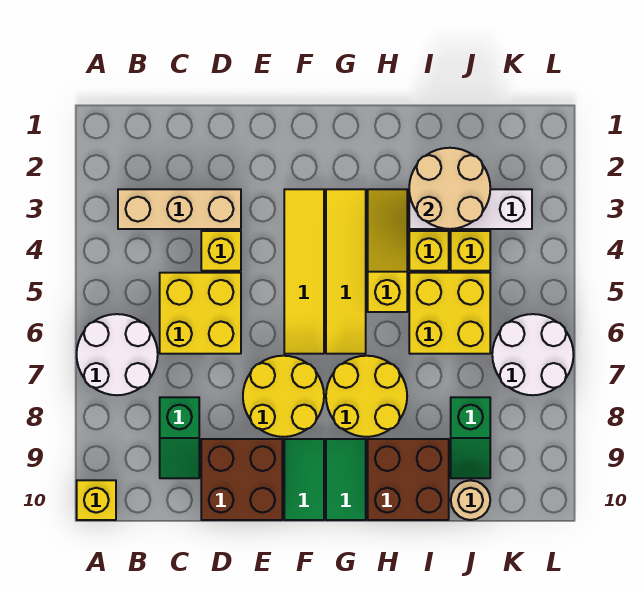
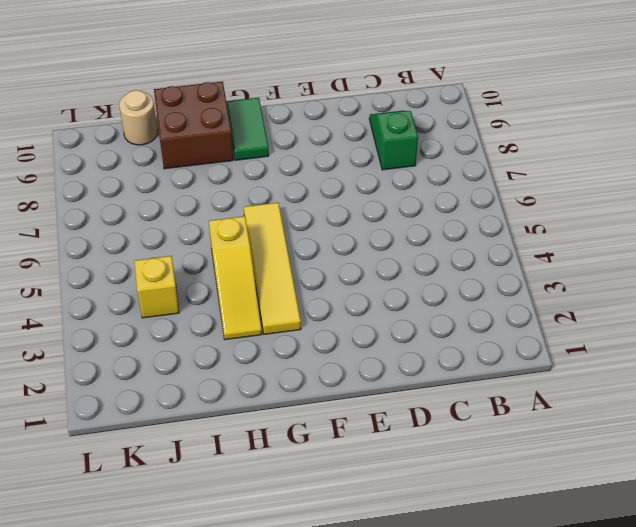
none -> white 2x2 round brick [77,314,158,395]
none -> yellow 1x1 brick [77,480,116,520]
none -> tan 1x3 brick [118,189,241,229]

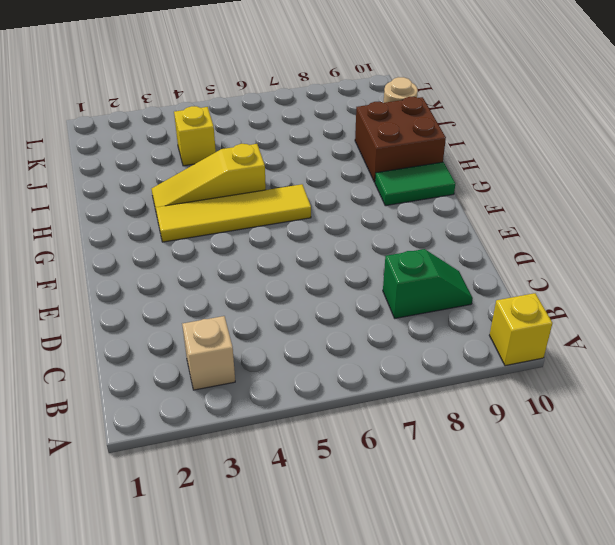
tan 1x1 brick [182,316,235,390] -> tan 1x3 brick [118,189,241,229]
none -> white 2x2 round brick [77,314,158,395]
none -> yellow 2x2 brick [160,273,241,354]
none -> yellow 1x1 brick [201,231,241,271]

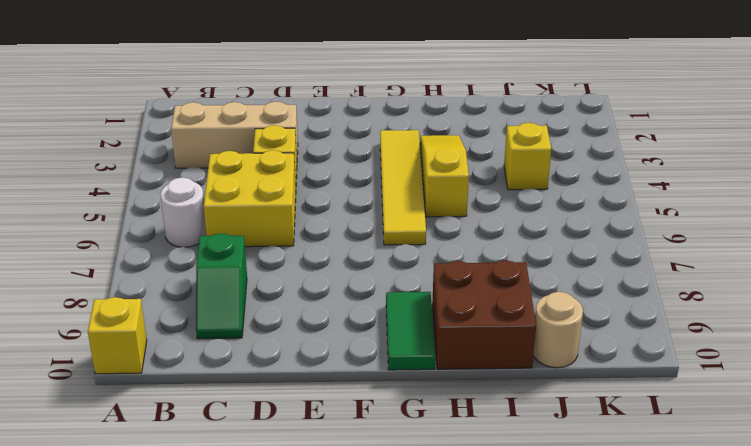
white 1x1 round brick [161,177,206,247] -> white 2x2 round brick [77,314,158,395]
none -> brown 2x2 brick [201,439,282,520]
none -> yellow 2x2 round brick [243,356,324,437]
none -> yellow 1x4 tile [284,189,324,354]

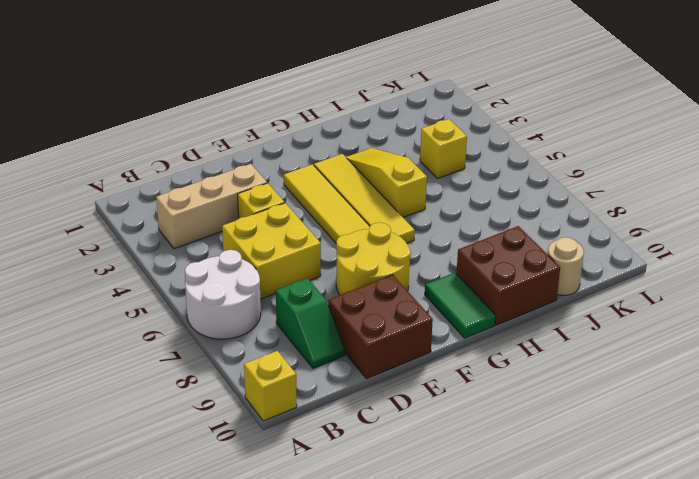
none -> green 1x2 tile [284,439,324,520]
none -> yellow 2x2 round brick [326,356,407,437]
none -> white 1x3 brick [409,189,532,229]

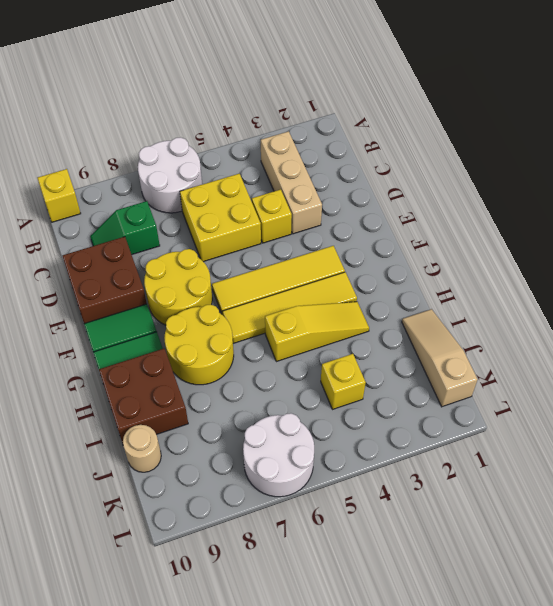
tan 1x3 slope [402,309,478,407] -> none
none -> white 1x3 brick [409,189,532,229]
none -> yellow 1x1 brick [409,231,449,271]
none -> yellow 2x2 brick [409,273,490,354]

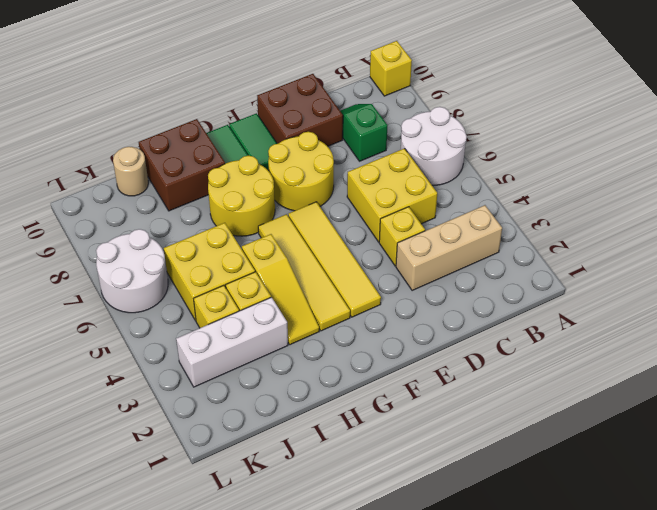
none -> green 1x2 slope [451,397,490,478]
none -> tan 2x2 round brick [409,148,490,229]

